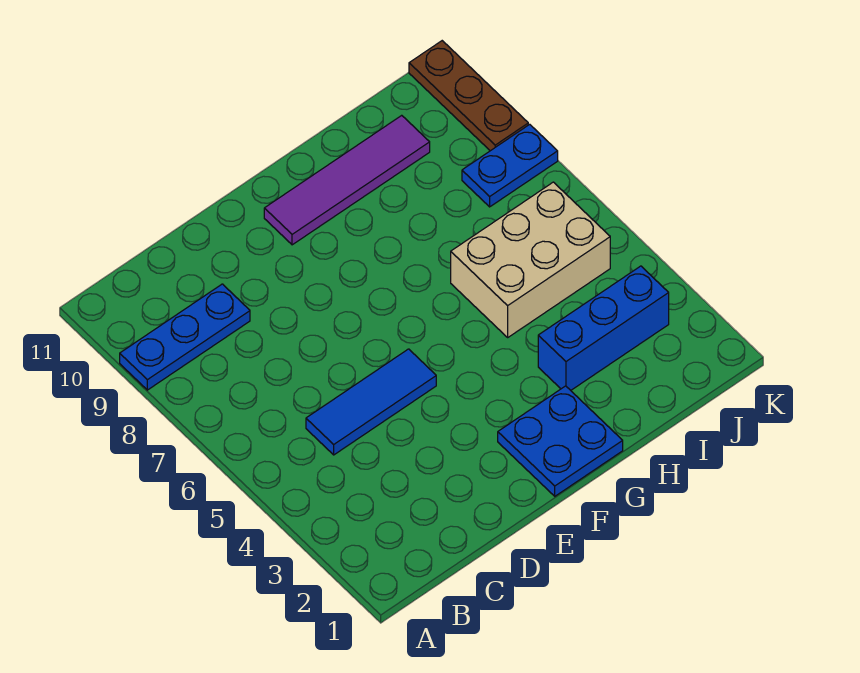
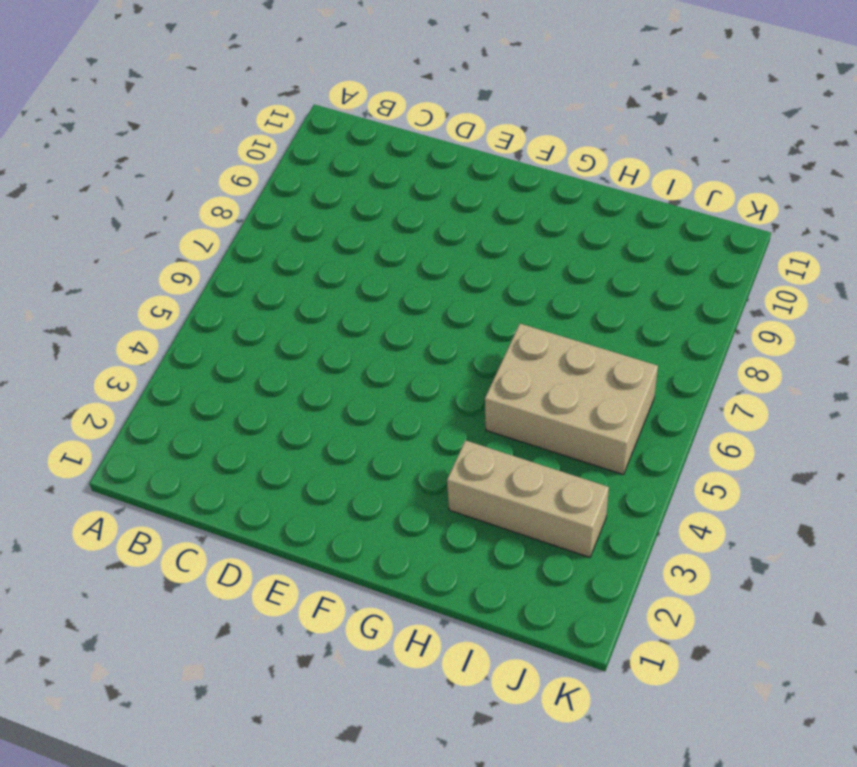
tan 1x3 brick [447,440,609,557] -> blue 1x3 brick [538,266,669,390]
none -> blue 1x3 plate [120,284,250,390]
none -> blue 1x3 tile [306,349,436,455]

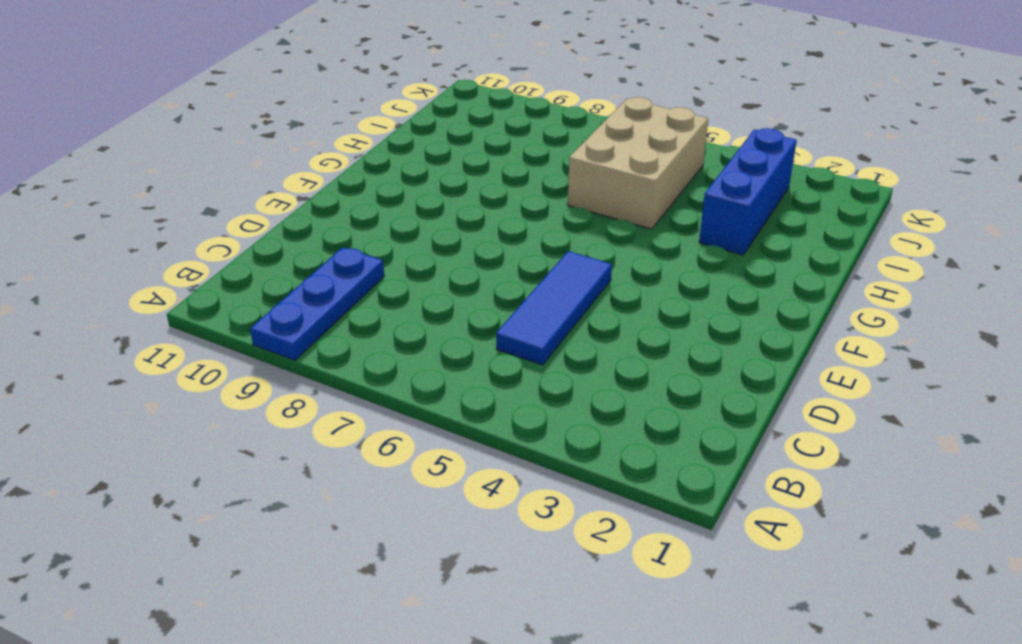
none -> blue 2x2 plate [498,386,623,496]
none -> purple 1x4 tile [264,115,430,245]

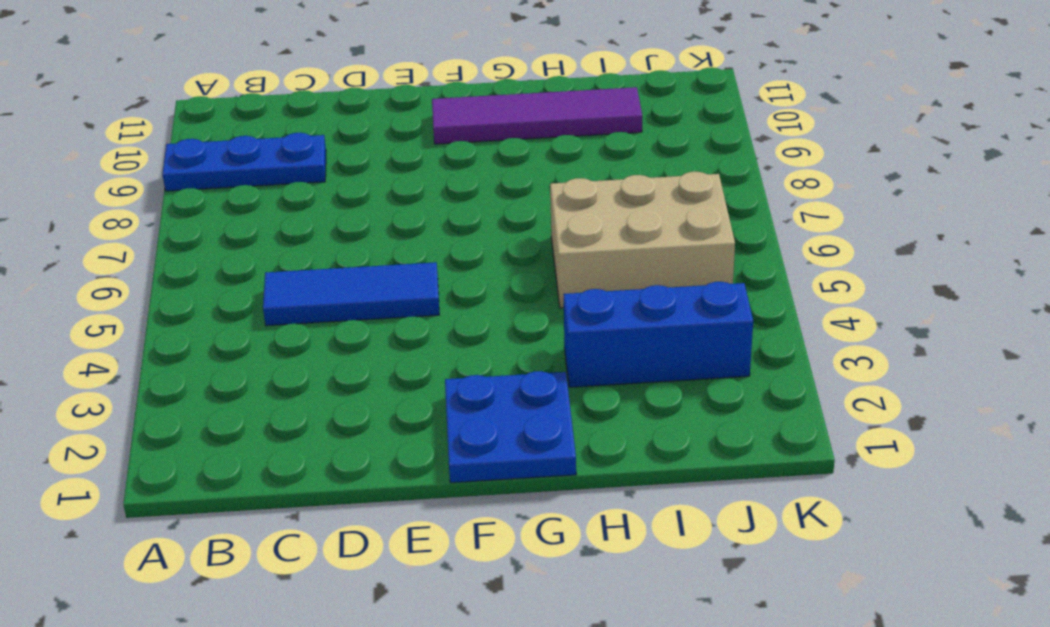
none -> blue 1x2 plate [462,124,558,207]
none -> brown 1x3 plate [409,41,528,151]

